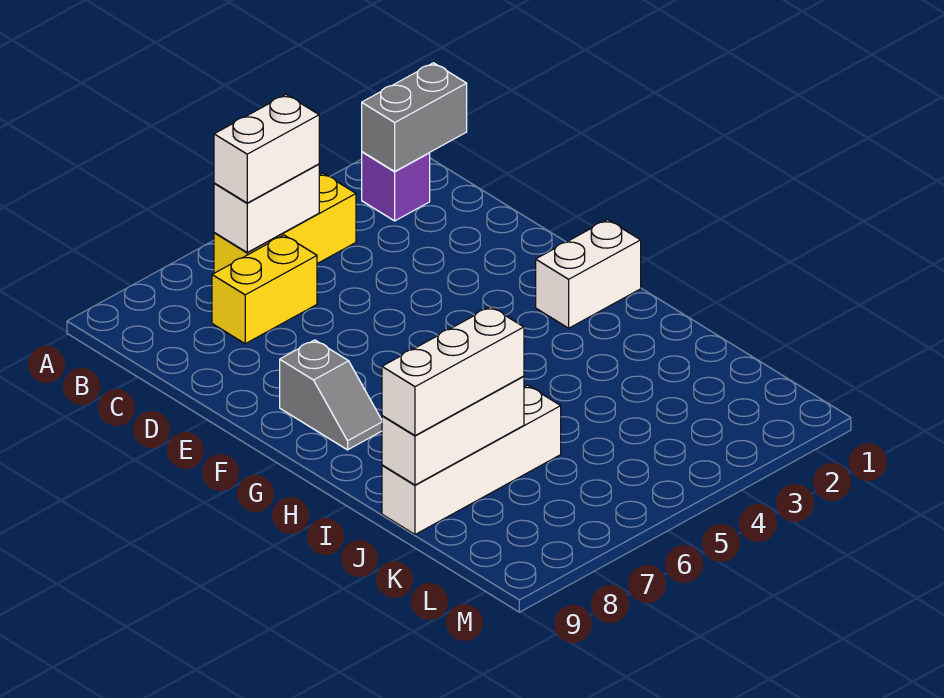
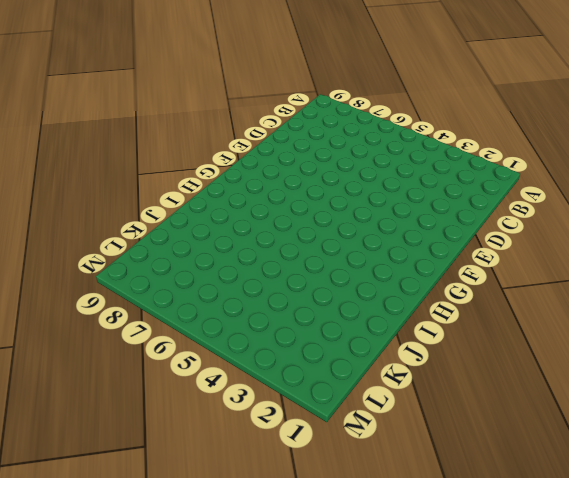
none -> purple 1x1 brick [362,152,430,221]
none -> yellow 1x3 brick [214,173,356,273]

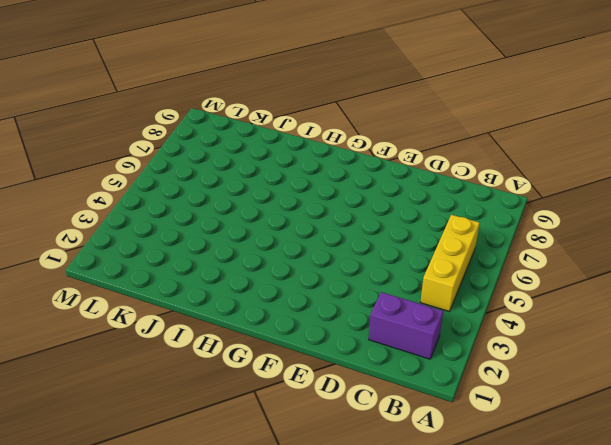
purple 1x2 brick [369,292,443,359] -> purple 1x1 brick [362,152,430,221]
none -> yellow 1x2 brick [212,235,317,344]
none -> grey 1x2 slope [280,340,382,450]

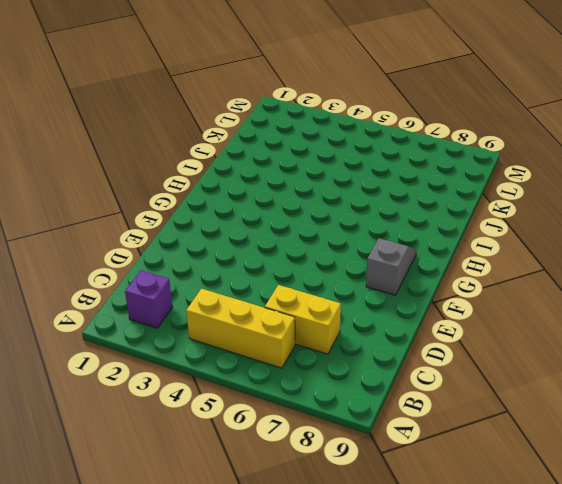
none -> white 1x2 brick [536,220,641,328]
none -> white 1x4 brick [382,385,561,534]

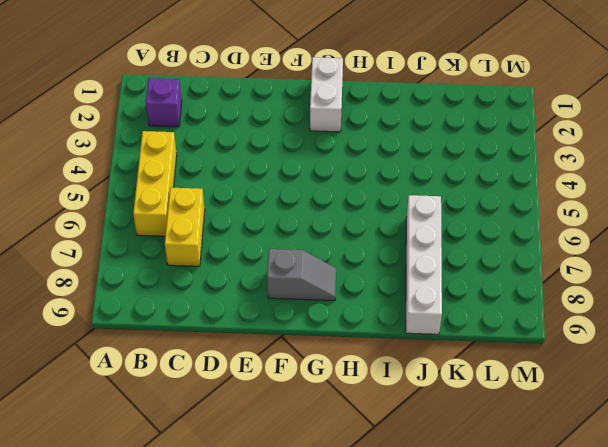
none -> grey 1x2 brick [362,63,467,171]
none -> white 1x2 brick [214,164,319,252]

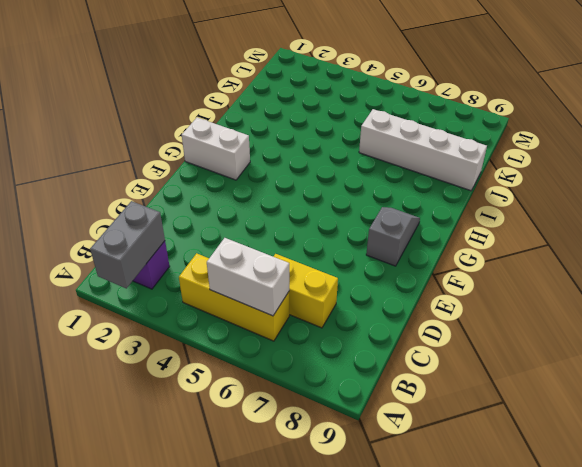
grey 1x2 brick [90,201,165,288] -> grey 1x2 brick turned to [362,63,467,171]
none -> white 1x3 brick [382,376,524,485]
none -> white 1x2 brick [214,95,319,203]

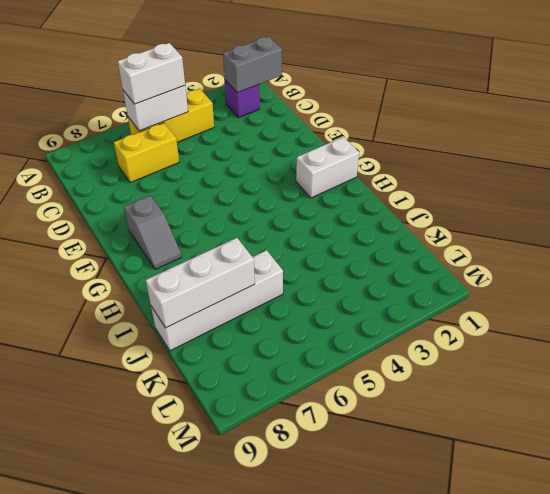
none -> white 1x3 brick [382,307,524,436]

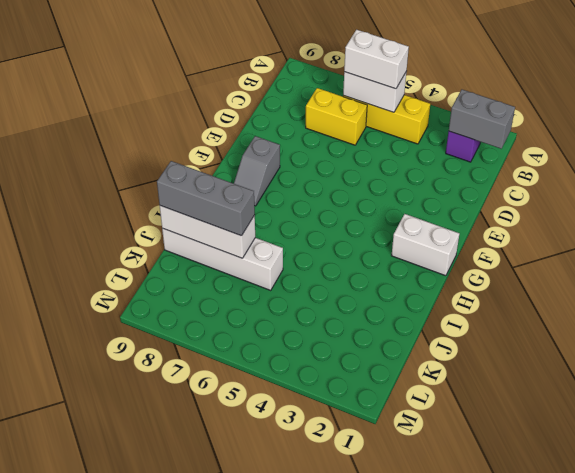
grey 1x3 brick [157,161,255,236] -> white 1x3 brick [382,307,524,436]

